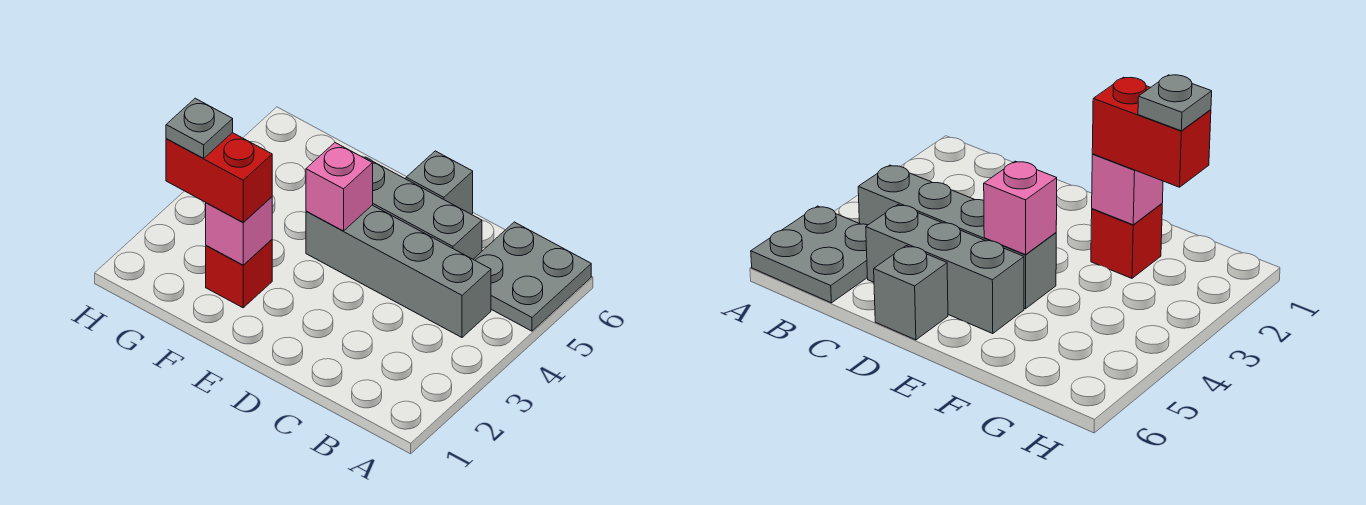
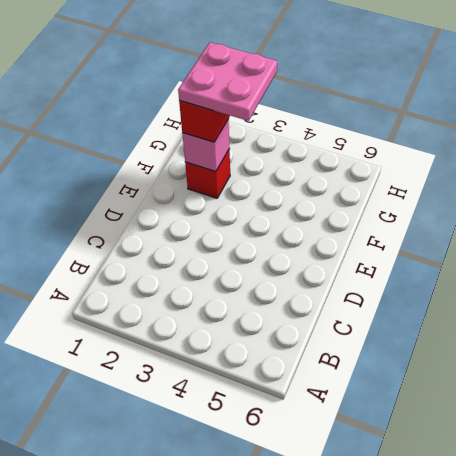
pink 2x2 plate [178,42,277,121] -> grey 1x1 plate [166,98,233,159]
none -> grey 2x2 plate [473,222,591,331]
none -> grey 1x4 brick [306,205,491,337]

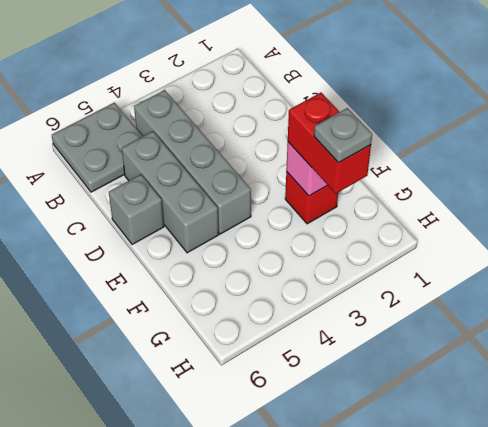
none -> pink 1x1 brick [306,143,373,231]

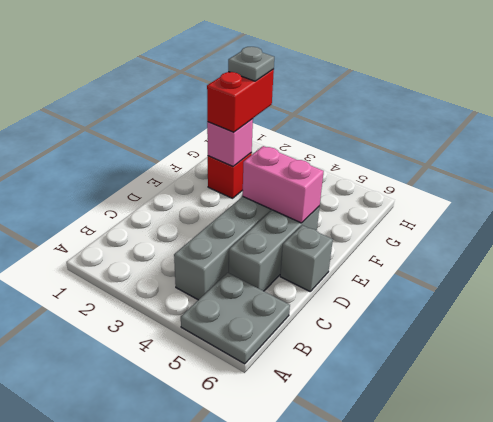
pink 1x2 brick [242,146,324,223] -> pink 1x1 brick [306,143,373,231]

